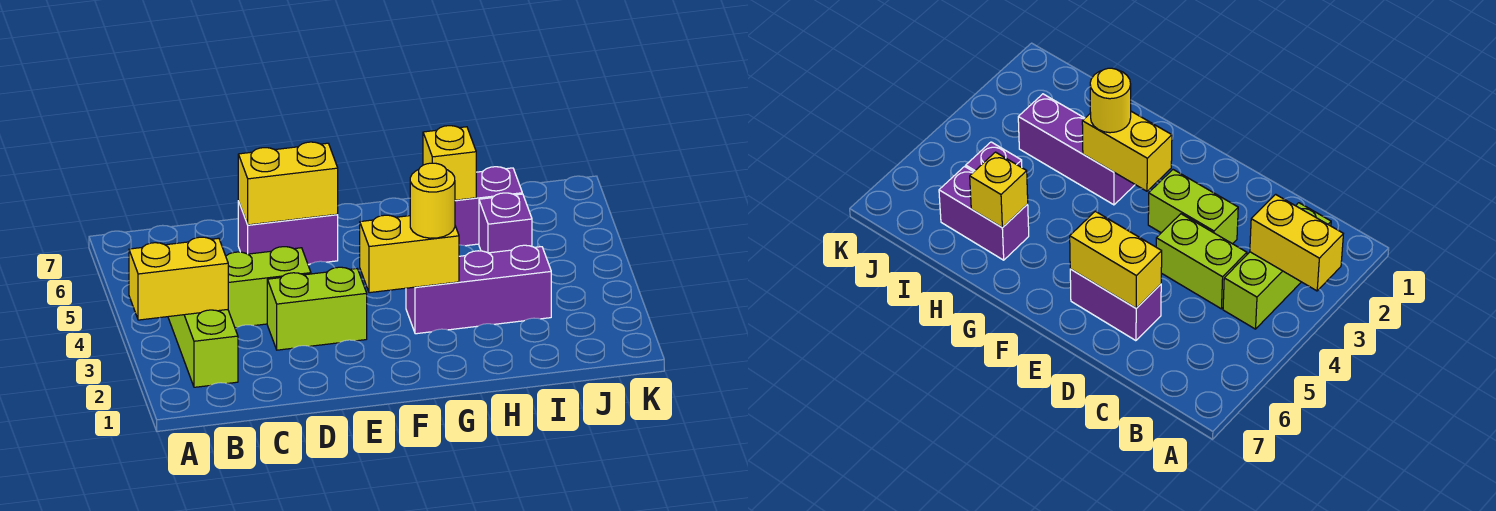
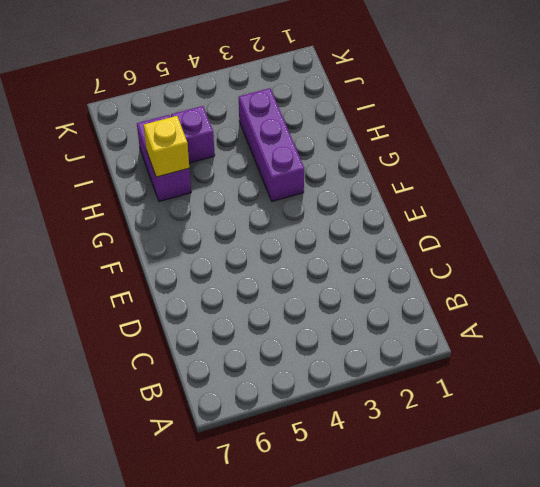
none -> lime 1x3 brick [168,310,238,387]
none -> lime 1x2 brick [226,247,311,328]
none -> lime 1x2 brick [267,267,367,350]

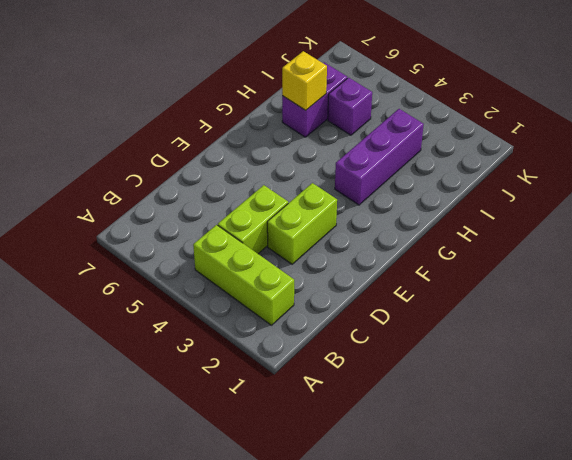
none -> purple 1x2 brick [238,201,338,264]
none -> yellow 1x2 brick [129,237,228,320]
none -> yellow 1x2 brick [238,142,338,225]

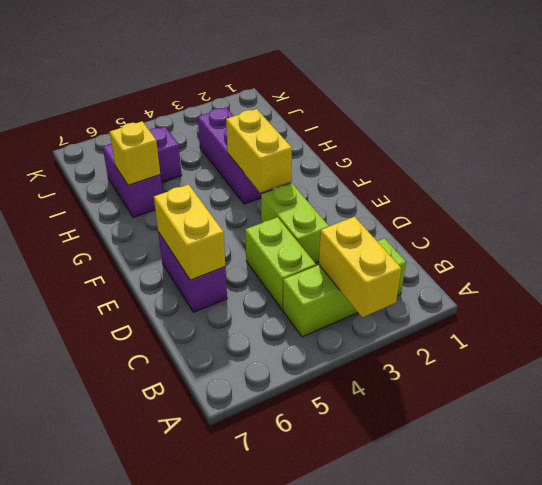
none -> yellow 1x1 round brick [410,163,455,238]

